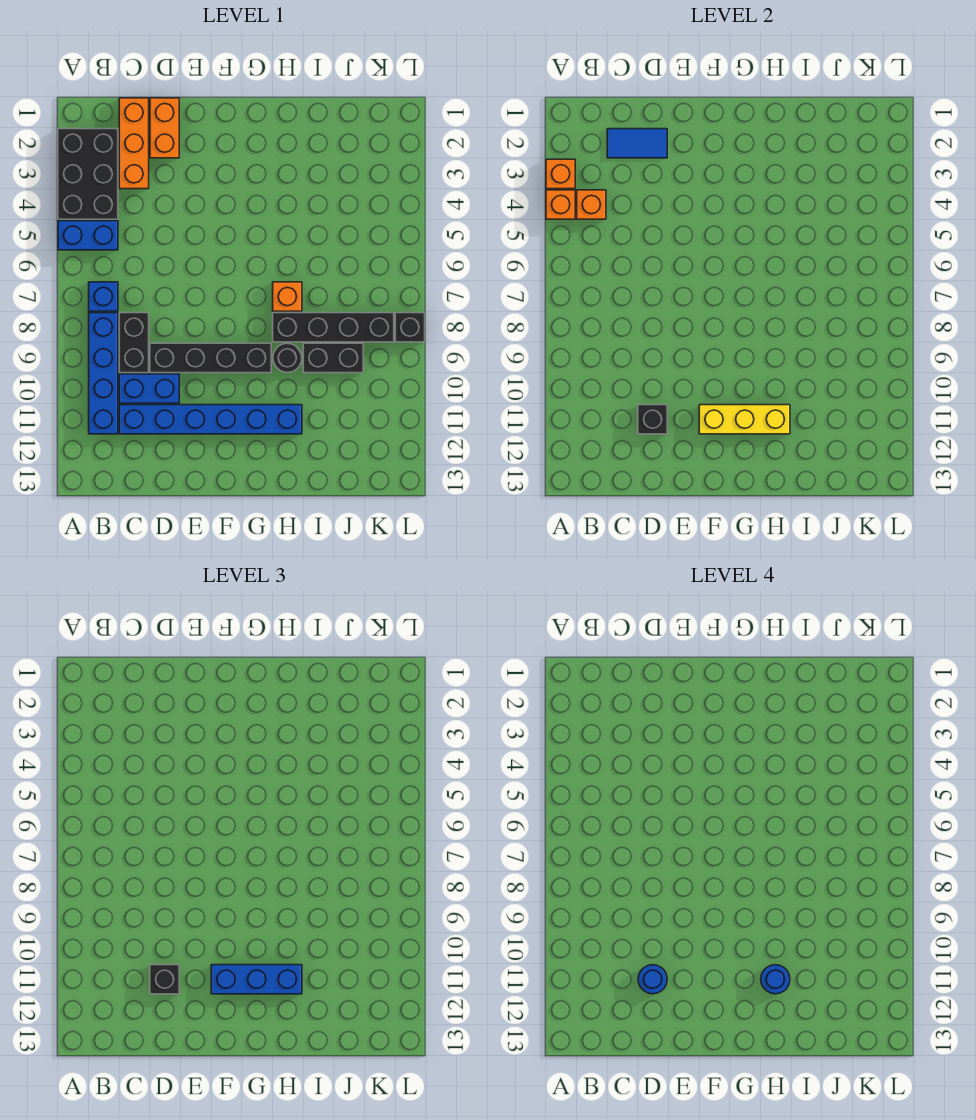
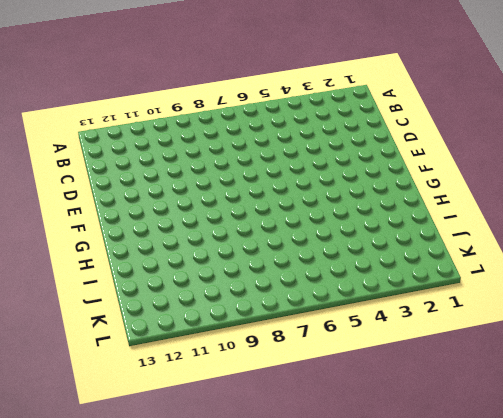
none -> black 2x3 brick [58,129,118,219]
none -> blue 1x2 brick [58,221,118,250]
none -> blue 1x1 brick [89,282,118,311]

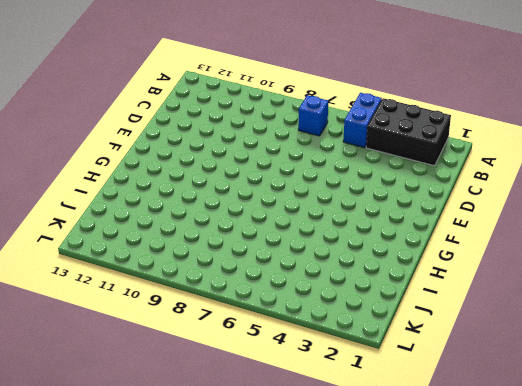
none -> blue 1x4 brick [89,313,118,434]
none -> orange 1x3 brick [119,98,149,189]
none -> black 1x2 brick [119,313,149,373]

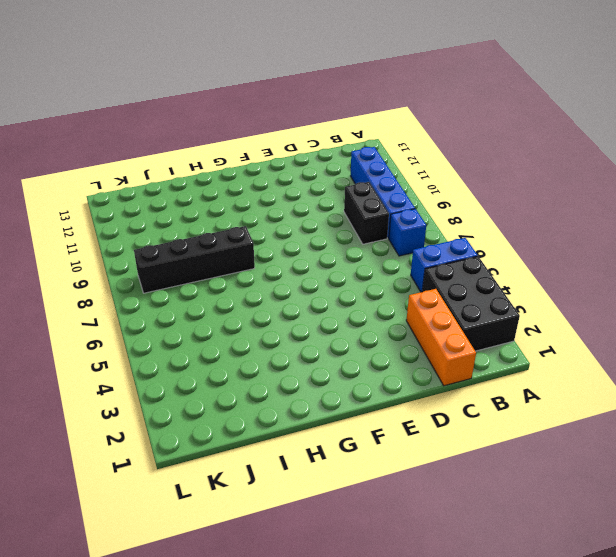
none -> blue 1x2 brick [119,374,179,403]
none -> blue 1x6 brick [119,405,302,434]
none -> orange 1x2 brick [150,98,179,158]

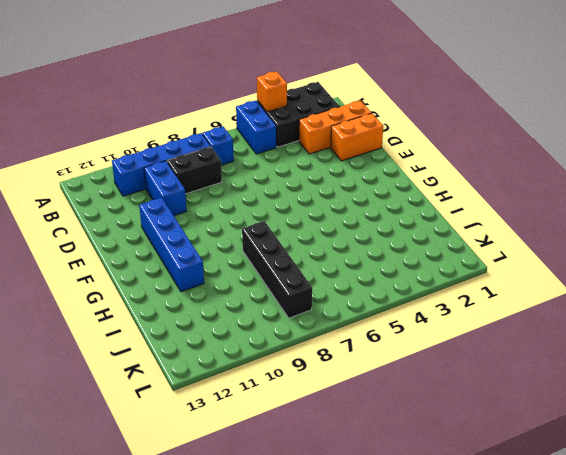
blue 1x4 brick [139,198,204,292] -> blue 1x6 brick [119,405,302,434]
none -> black 1x4 brick [150,343,271,373]
none -> orange 1x1 brick [273,282,302,311]
none -> black 1x1 round brick [273,343,302,373]

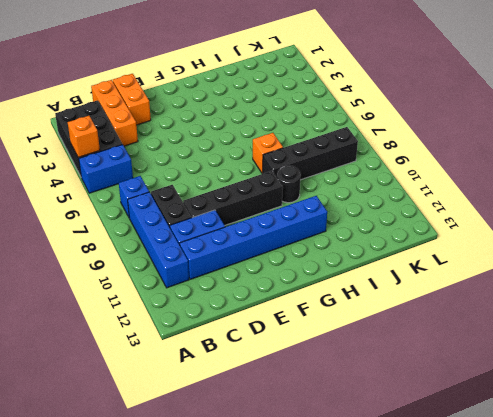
none -> black 1x2 brick [303,343,363,373]
none -> black 1x1 brick [395,313,425,342]
none -> orange 1x1 brick [546,159,575,189]

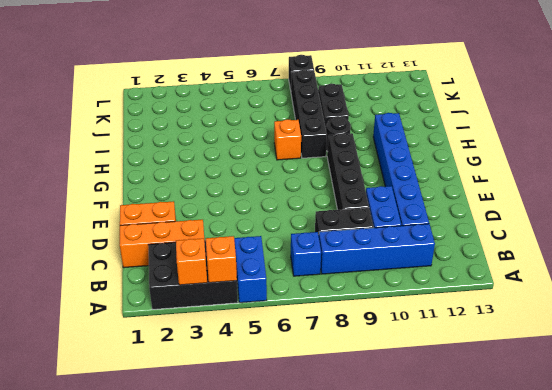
none -> orange 1x1 brick [577,190,606,219]
none -> blue 1x2 tile [607,129,667,158]
none -> black 1x1 brick [638,405,667,434]

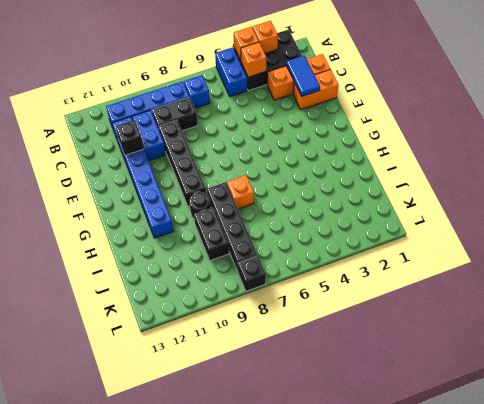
none -> yellow 1x3 brick [699,405,790,434]
none -> black 1x1 brick [150,965,179,994]
none -> blue 1x3 brick [211,965,302,994]

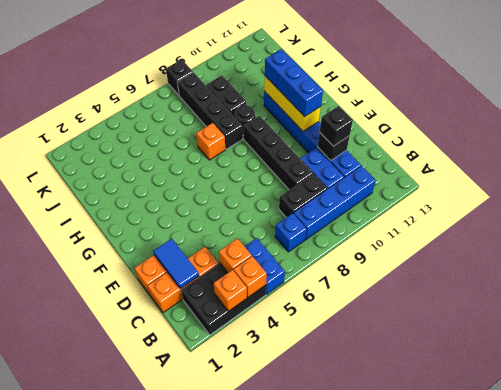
none -> blue 1x1 round brick [638,965,667,994]
none -> blue 1x1 round brick [761,965,790,994]

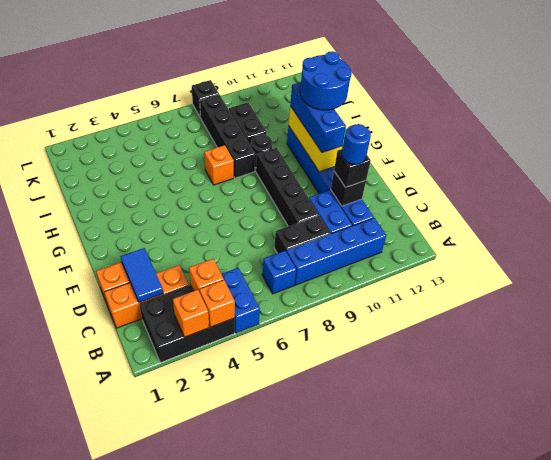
blue 2x2 round brick [300,51,352,110] -> blue 1x1 round brick [761,965,790,994]

